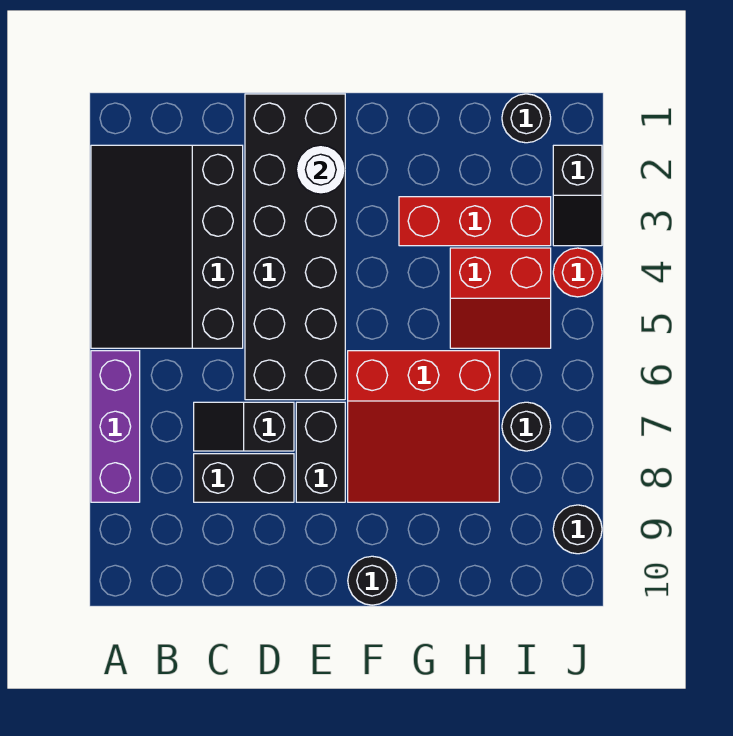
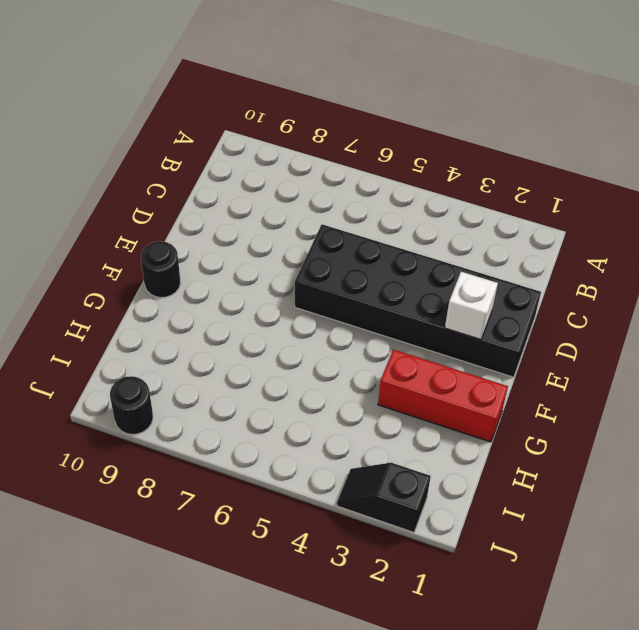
white 1x1 brick [445,272,498,340] -> white 1x1 round brick [296,145,345,194]
red 1x3 brick [378,349,508,442] -> red 1x3 brick turned to [399,197,551,246]
none -> black 3x4 slope [91,145,243,348]
none -> purple 1x3 brick [91,351,140,502]
none -> black 1x2 slope [194,402,294,451]

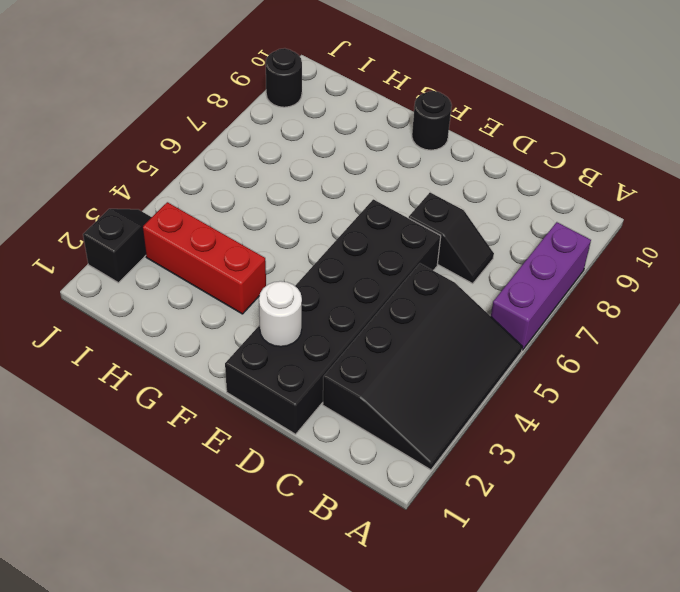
none -> black 1x2 brick [194,454,294,502]
none -> black 1x2 brick [296,402,345,502]
none -> red 3x3 slope [348,351,499,502]

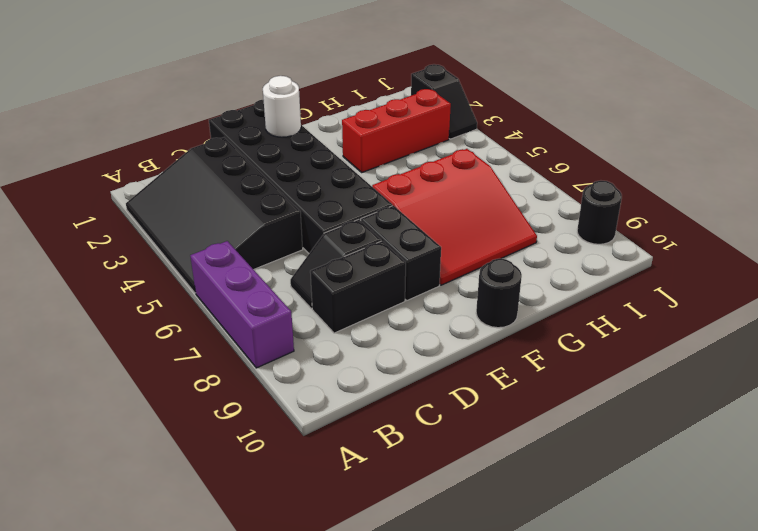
none -> red 2x2 slope [450,248,551,348]
none -> black 1x1 round brick [502,94,551,143]
none -> black 1x1 round brick [502,402,551,451]

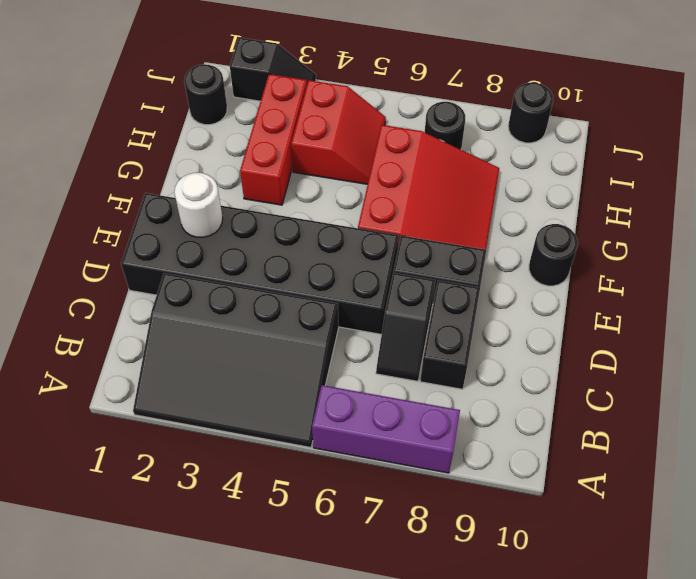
none -> red 1x1 round brick [553,248,602,297]

